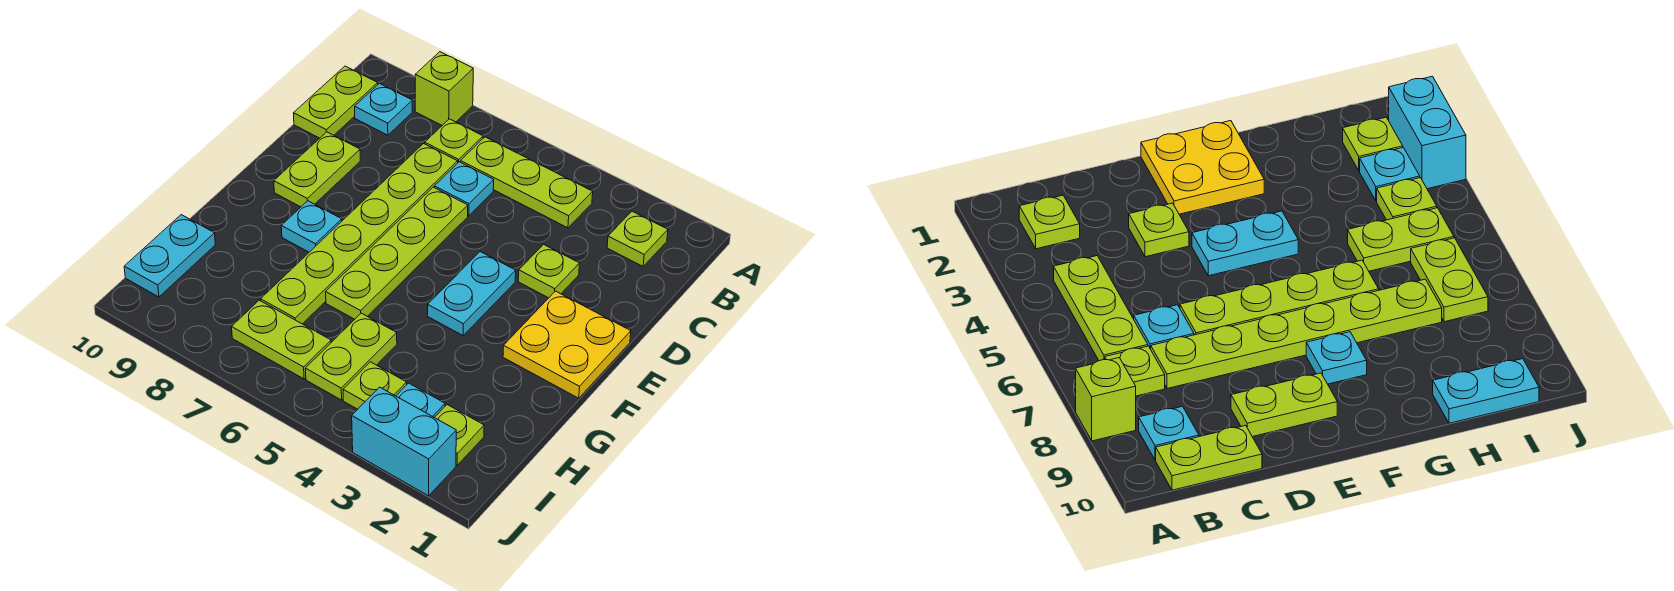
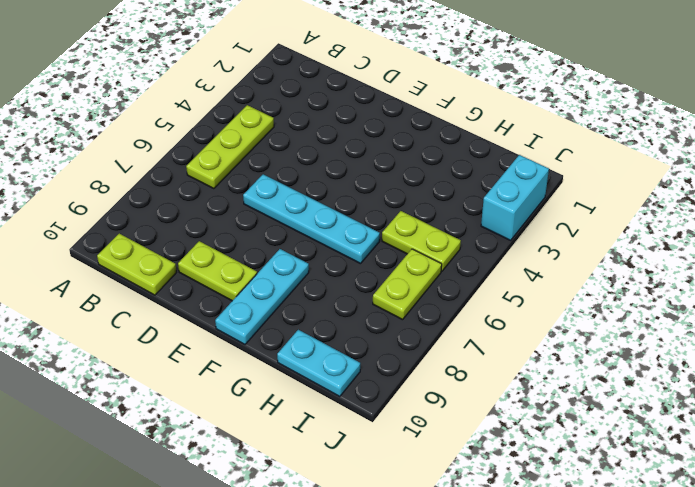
cyan 1x4 plate [243,174,380,264] -> lime 1x4 plate [326,187,468,319]
cyan 1x3 plate [215,249,309,344] -> cyan 1x1 plate [281,201,342,252]
none -> lime 1x1 brick [415,52,473,125]
none -> lime 1x1 plate [607,211,668,266]
none -> lime 1x1 plate [425,119,483,162]

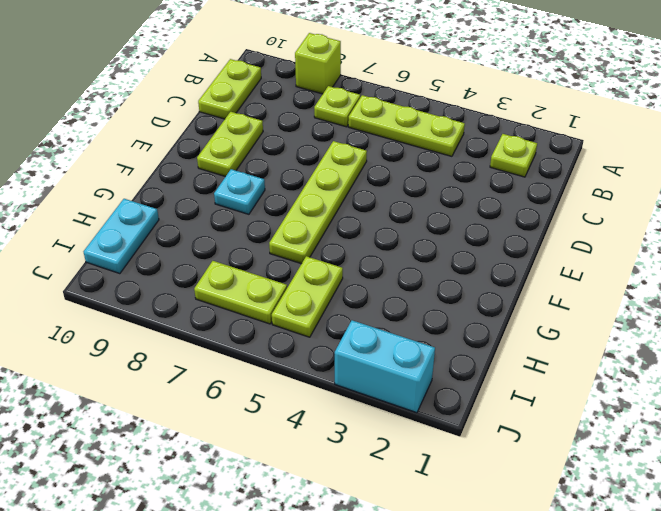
none -> cyan 1x1 plate [355,84,412,135]
none -> cyan 1x1 plate [434,162,494,216]
none -> lime 1x6 plate [261,144,458,324]

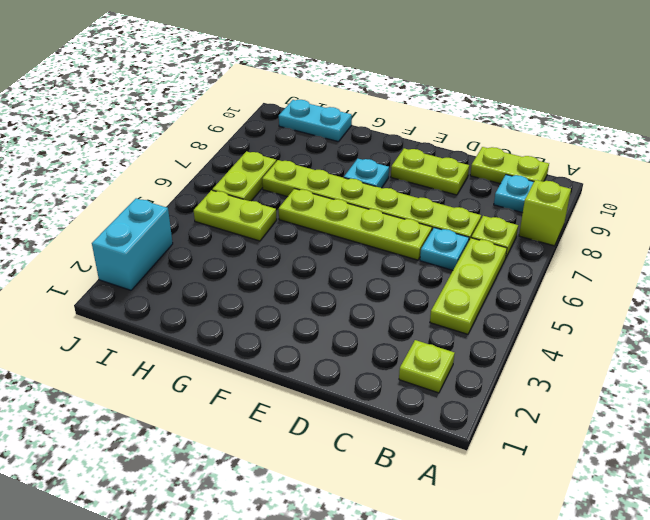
none -> lime 1x1 plate [518,244,579,298]
none -> yellow 2x2 plate [503,291,631,398]
none -> cyan 1x2 plate [427,252,516,335]

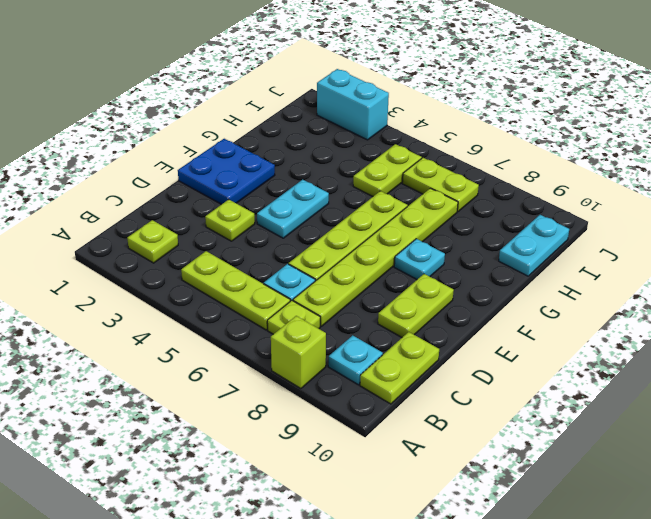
blue 2x2 plate [178,139,275,204] -> yellow 2x2 plate [503,291,631,398]
none -> lime 1x1 plate [434,405,484,465]
none -> cyan 1x1 plate [396,383,445,417]
none -> lime 1x1 plate [343,362,407,409]

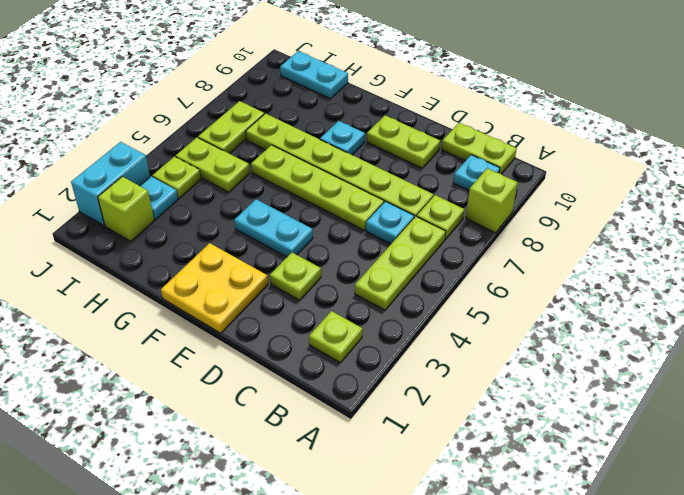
lime 1x1 brick [98,177,154,241] -> lime 1x1 plate [434,405,484,465]

